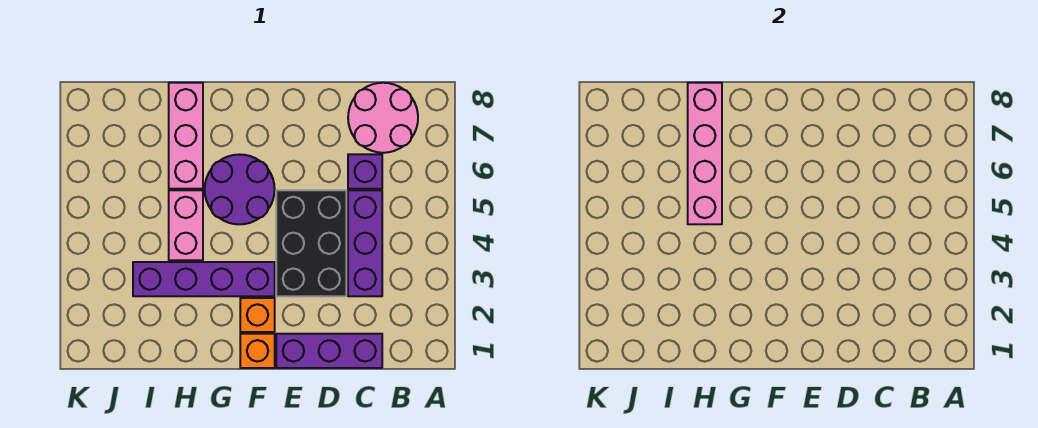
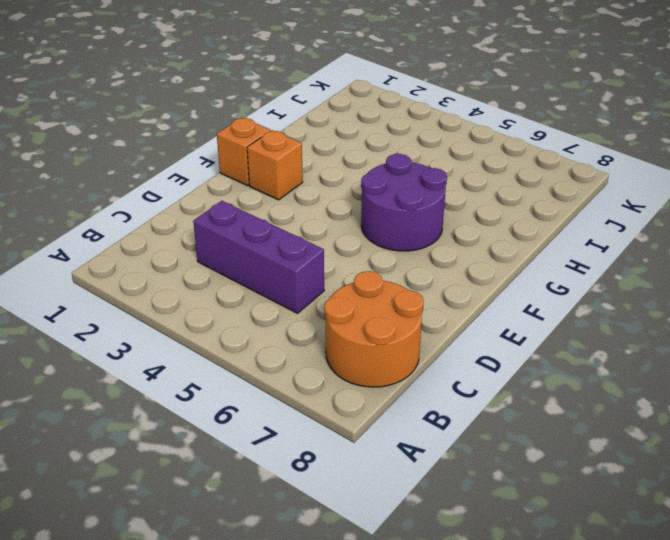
orange 2x2 round brick [324,271,424,387] -> pink 2x2 round brick [348,83,418,153]
none -> purple 1x3 brick [276,334,382,368]
none -> purple 1x1 brick [348,154,382,189]
none -> black 2x3 brick [276,190,346,296]

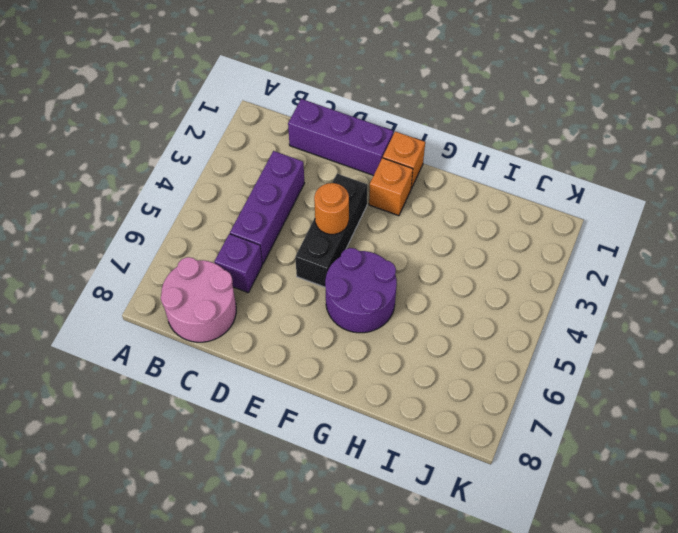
black 1x3 brick [295,174,368,287] -> black 2x3 brick [276,190,346,296]
orange 1x1 round brick [314,183,349,234] -> none
none -> purple 1x4 brick [133,262,275,296]
none -> pink 1x2 brick [169,190,203,260]
none -> pink 1x3 brick [169,83,203,189]

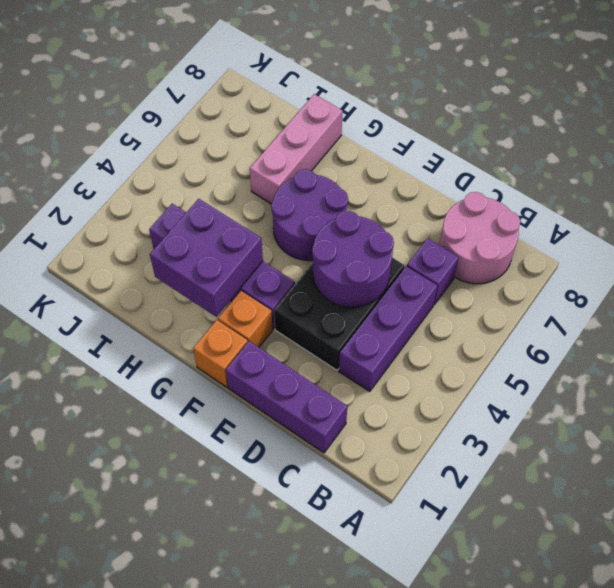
purple 2x2 round brick [312,211,394,307] -> none
purple 2x2 brick [150,199,263,317] -> none
none -> pink 1x2 brick [169,190,203,260]
none -> pink 1x4 brick [688,83,722,224]

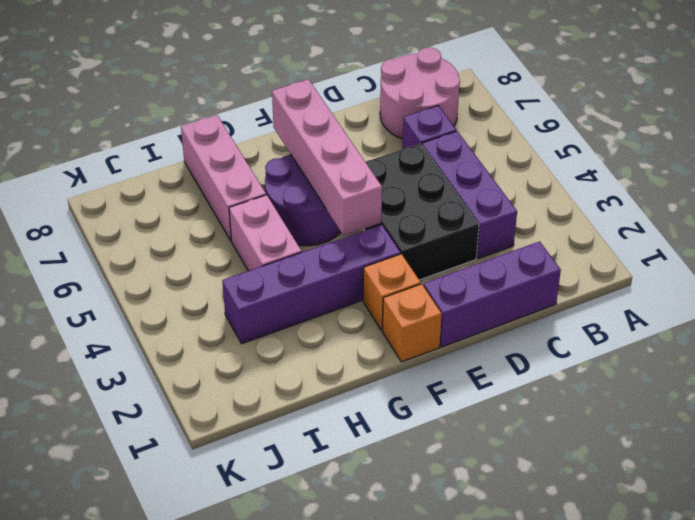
pink 1x4 brick [272,79,382,236] -> pink 1x4 brick moved to [688,83,722,224]

